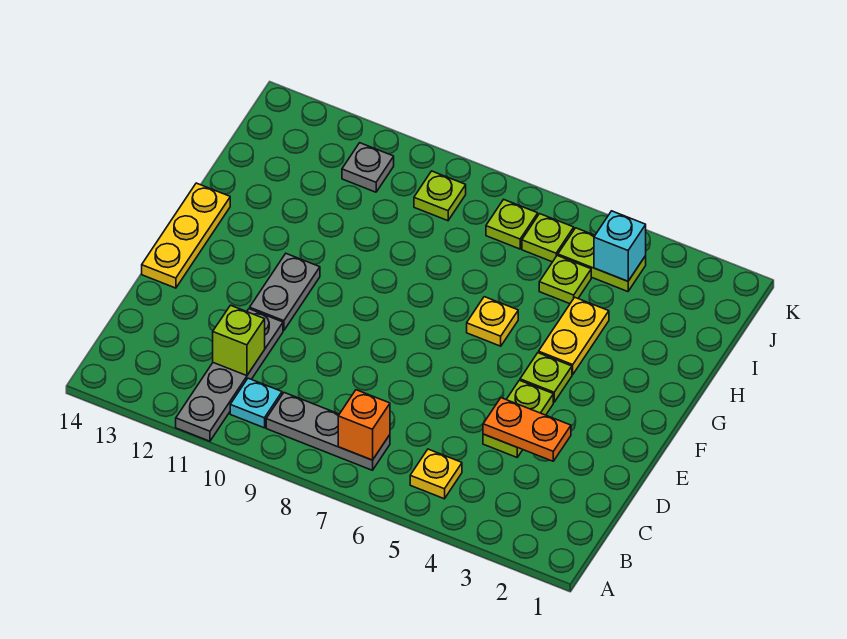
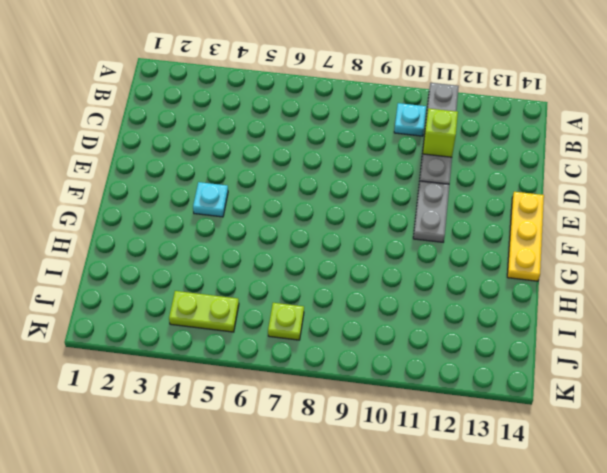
cyan 1x1 plate [193,182,228,217] -> lime 1x1 plate [520,353,572,402]
none -> yellow 1x1 plate [410,449,462,499]
none -> grey 1x3 plate [266,393,390,470]
none -> lime 1x2 plate [483,380,553,457]

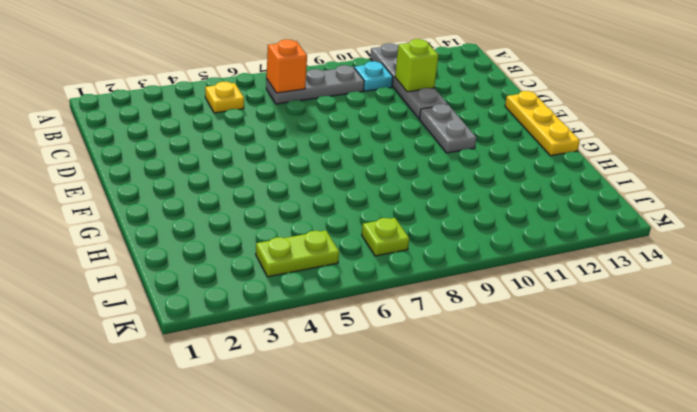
none -> lime 1x2 plate [483,380,553,457]
none -> lime 1x1 plate [520,353,572,402]
none -> yellow 1x2 plate [539,297,609,375]

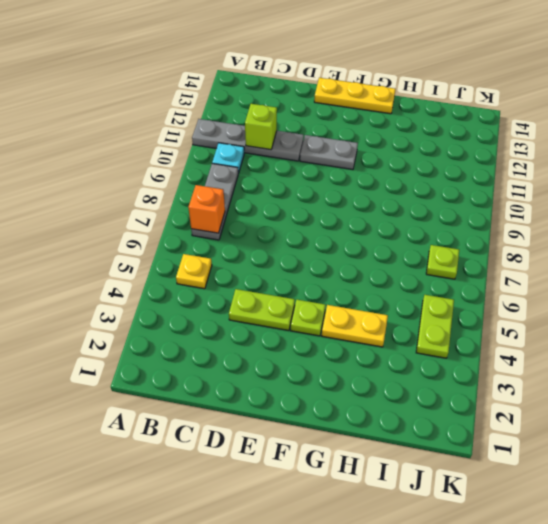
none -> yellow 1x1 plate [467,297,518,346]
none -> lime 1x1 plate [539,256,591,304]
none -> lime 1x1 plate [522,214,574,262]

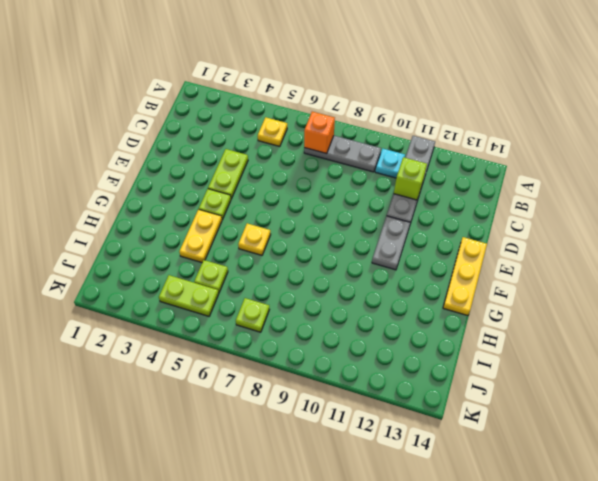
none -> lime 1x1 plate [522,214,574,262]
none -> lime 1x1 plate [414,171,466,221]
none -> grey 1x1 plate [342,143,394,192]

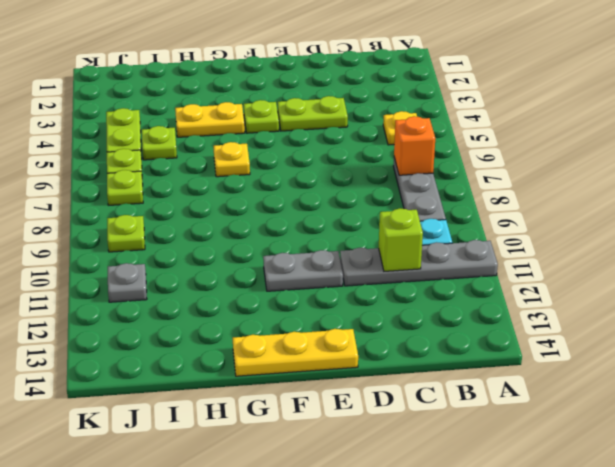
none -> orange 1x2 plate [483,398,571,461]
none -> cyan 1x1 brick [594,211,646,281]

